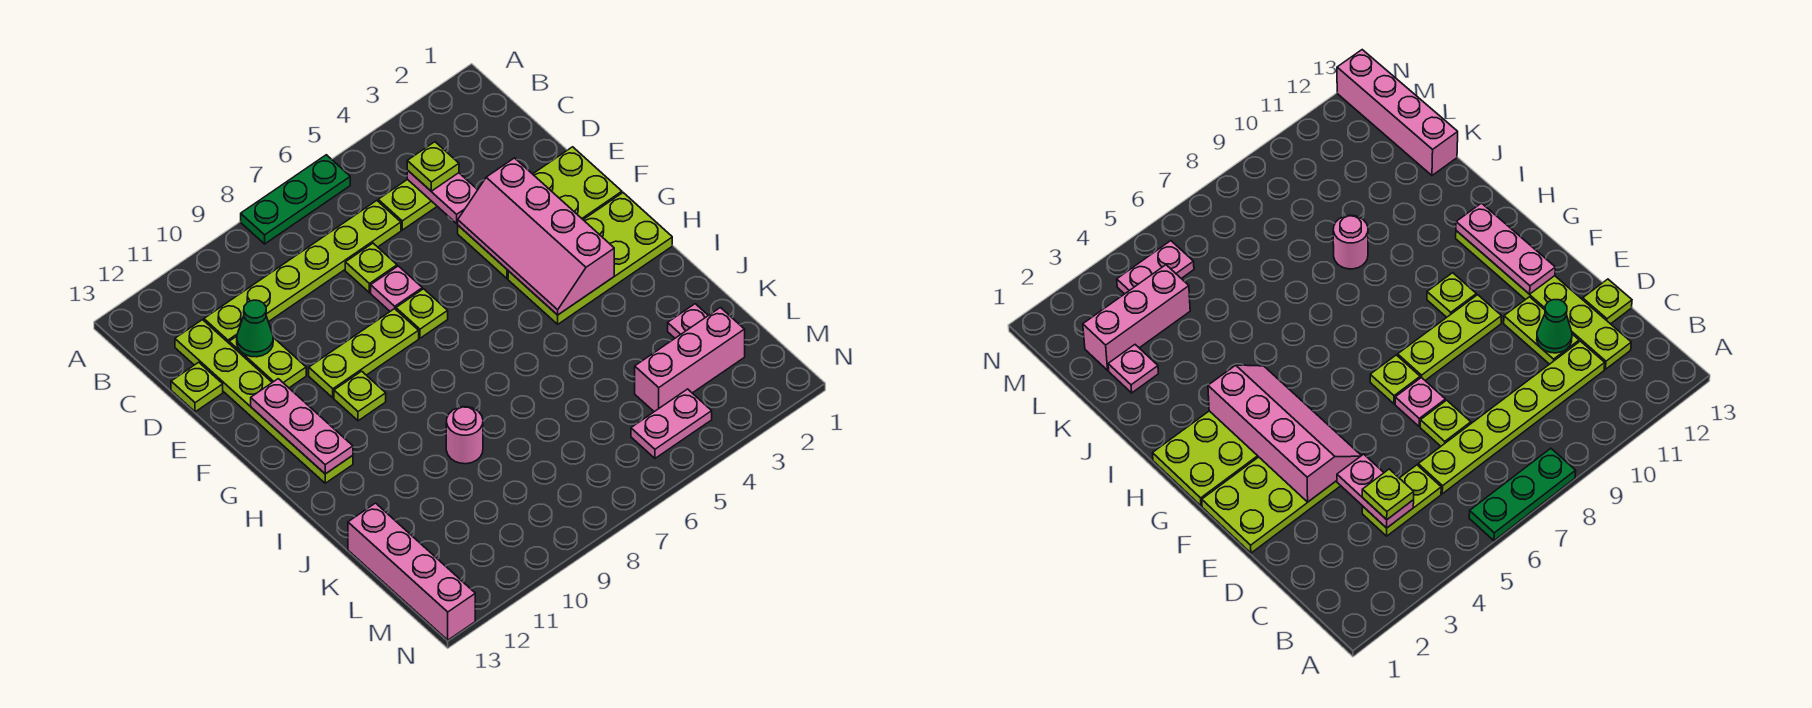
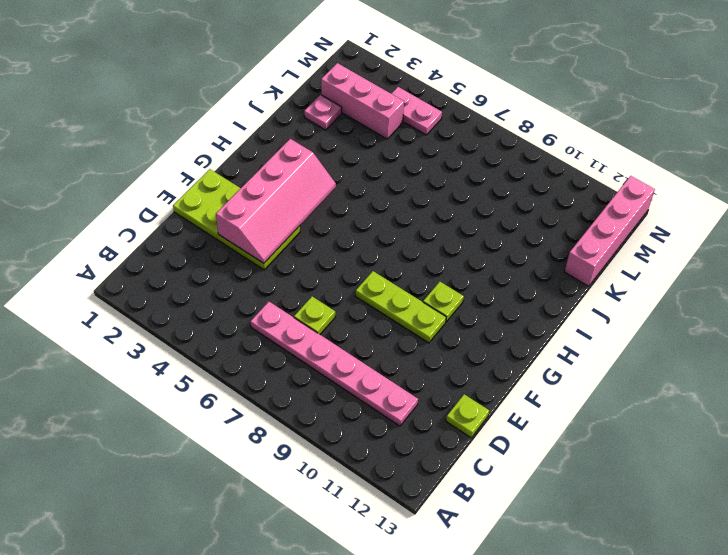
pink 1x6 plate [250,302,418,426] -> lime 1x6 plate [204,201,401,343]
none -> green 1x3 plate [241,155,350,244]
none -> lime 1x2 plate [378,179,437,230]
none -> lime 1x6 plate [175,320,353,483]

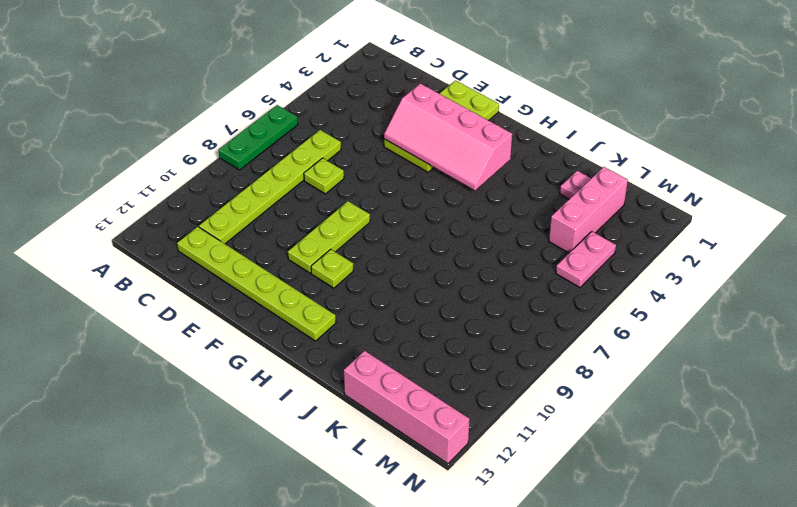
none -> lime 1x2 plate [378,179,437,230]
none -> lime 1x2 plate [229,336,306,388]
none -> lime 1x1 plate [171,362,223,412]

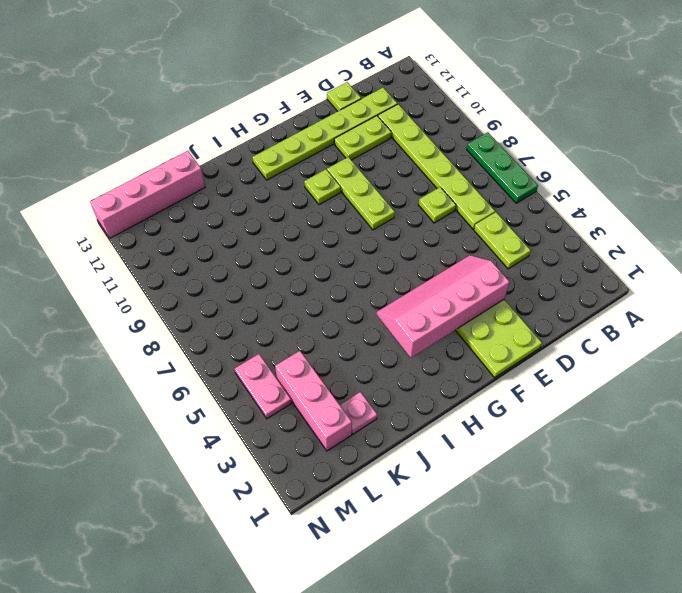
none -> pink 1x1 plate [371,266,422,311]
none -> lime 1x1 plate [396,289,448,338]
none -> lime 2x4 plate [508,193,672,324]

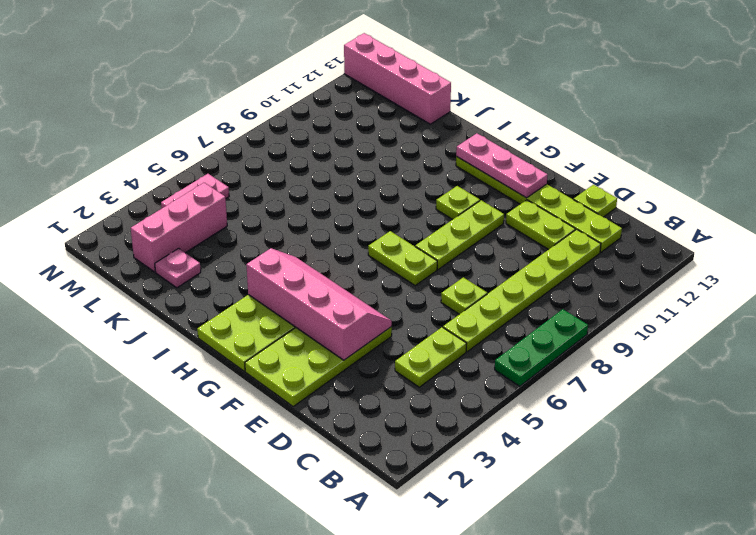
lime 1x2 plate [368,231,437,285] -> lime 1x1 plate [396,289,448,338]
none -> pink 1x1 plate [371,266,422,311]
none -> pink 1x1 round brick [446,407,483,464]
none -> pink 1x2 plate [407,170,477,223]

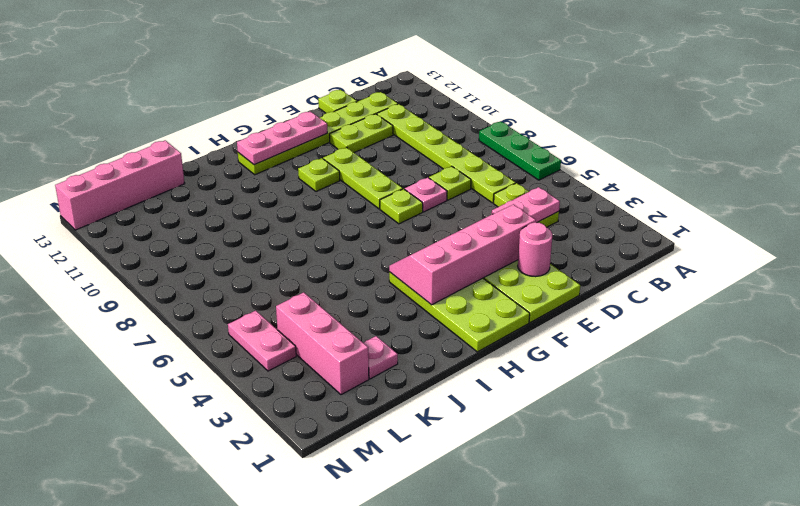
pink 1x1 round brick [518,222,552,277] -> pink 1x1 round brick moved to [446,407,483,464]
none -> green 1x1 cone [237,300,273,357]
none -> lime 1x1 plate [407,142,459,191]

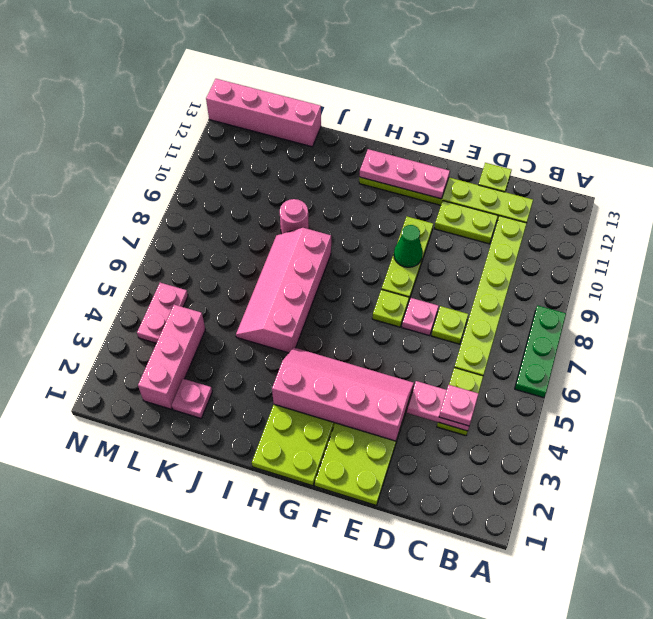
pink 1x1 plate [439,385,479,426] -> lime 1x1 plate [407,142,459,191]
green 1x1 cone [394,225,423,267] -> green 1x1 cone moved to [237,300,273,357]
pink 2x4 slope [236,228,331,353] -> none
none -> lime 1x1 plate [334,371,386,421]

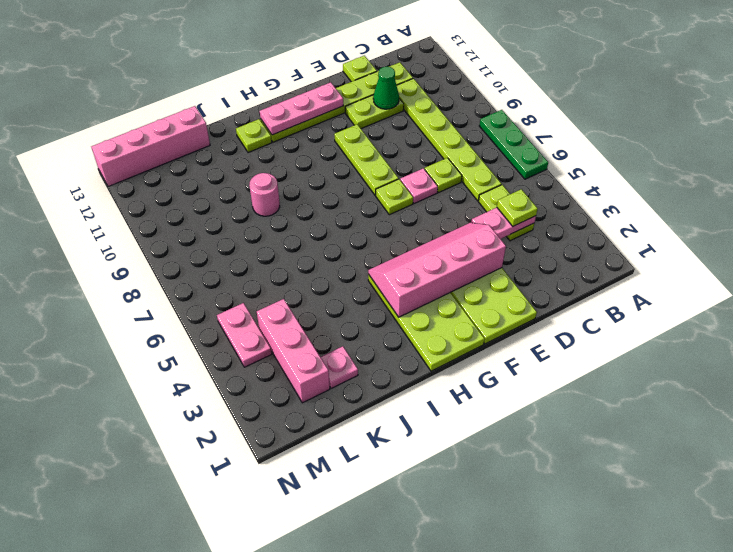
lime 1x1 plate [236,119,272,153] -> lime 1x1 plate moved to [334,371,386,421]

